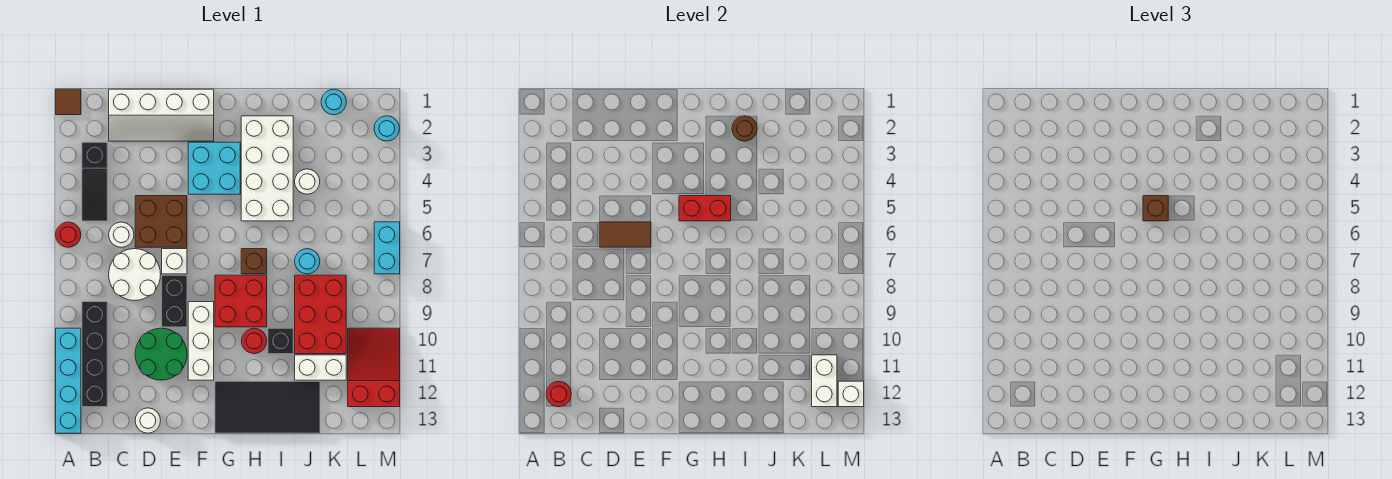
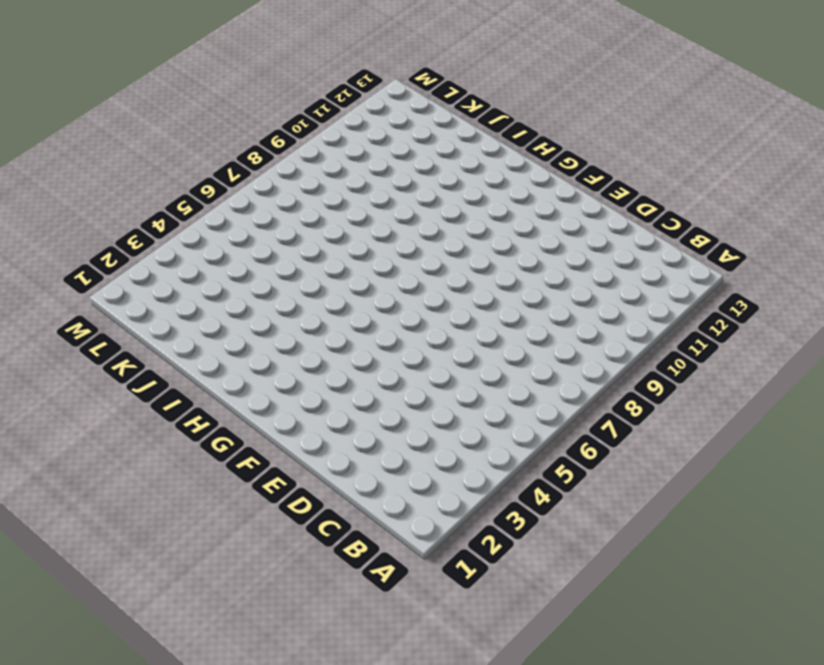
none -> brown 1x1 tile [56,89,81,115]
none -> red 1x1 round brick [56,222,81,247]
none -> cyan 1x4 brick [56,328,81,433]
none -> black 1x3 slope [82,142,107,221]

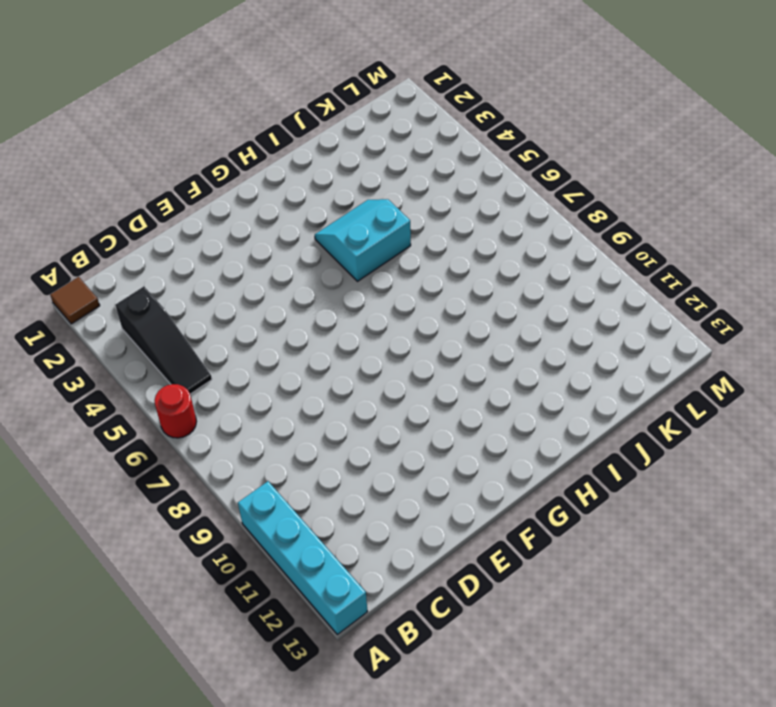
cyan 2x2 slope [315,199,411,281] -> white 2x4 brick [241,116,293,221]
none -> black 1x4 brick [82,302,107,407]
none -> white 2x4 slope [109,89,214,141]
none -> white 1x1 round brick [109,222,134,247]
none -> white 2x2 round brick [109,249,161,301]

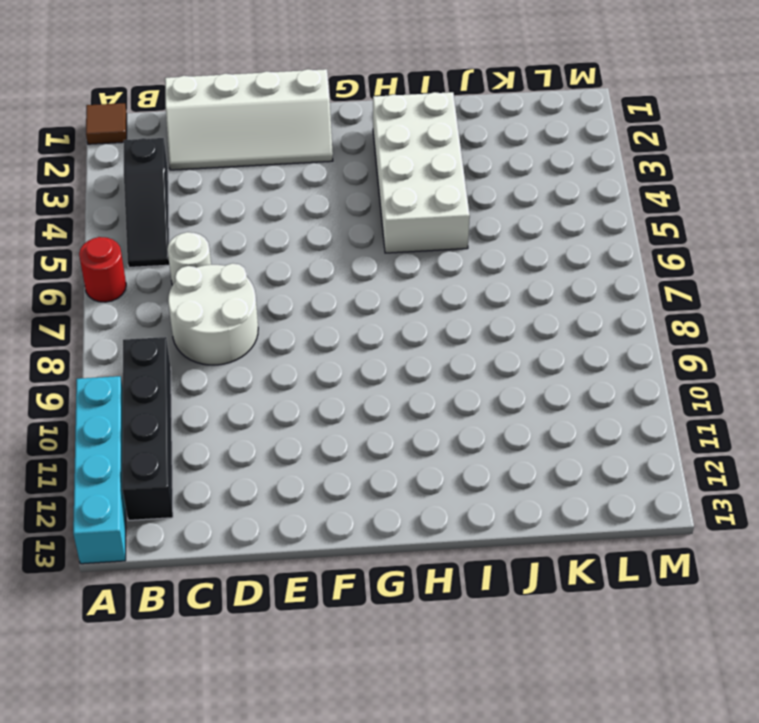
none -> brown 2x2 brick [135,196,187,247]
none -> green 2x2 round brick [135,328,187,380]
none -> white 1x1 round brick [135,408,161,433]
none -> white 1x1 brick [162,249,187,274]

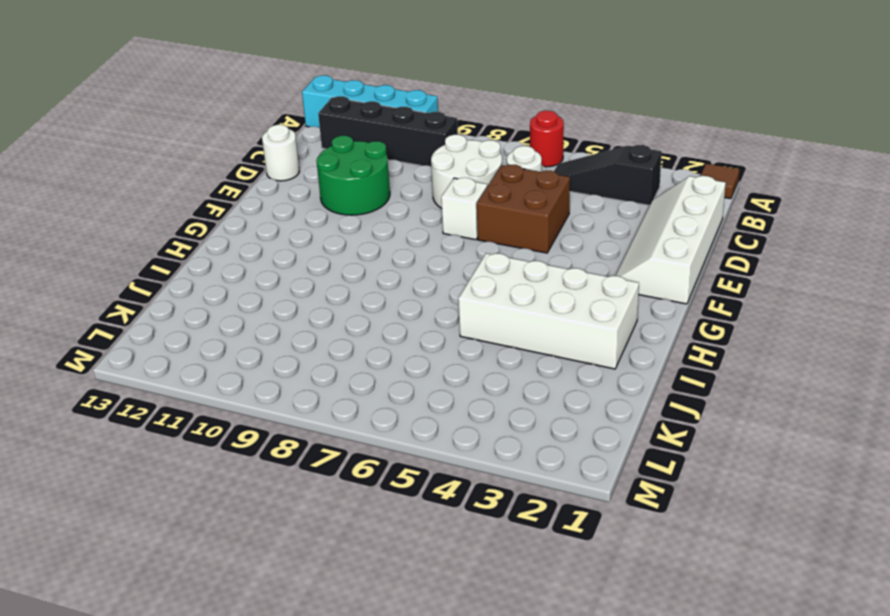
none -> black 1x2 brick [162,275,187,327]
none -> cyan 2x2 brick [188,142,240,194]
none -> white 1x3 brick [188,302,214,380]
none -> red 2x2 brick [215,275,267,327]

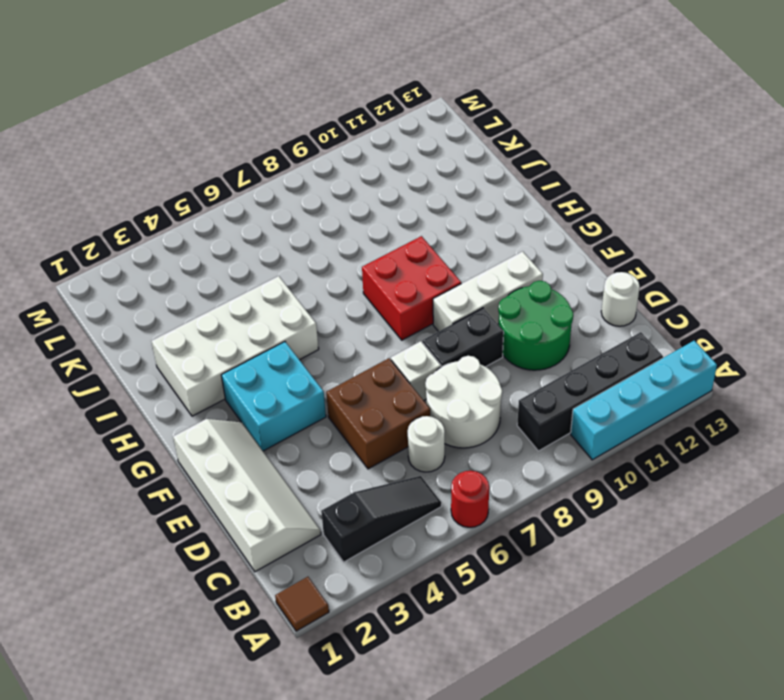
none -> black 2x4 tile [215,381,320,433]
none -> brown 1x1 brick [241,249,267,274]
none -> red 1x1 round brick [242,328,267,354]
none -> black 1x1 brick [268,328,293,354]

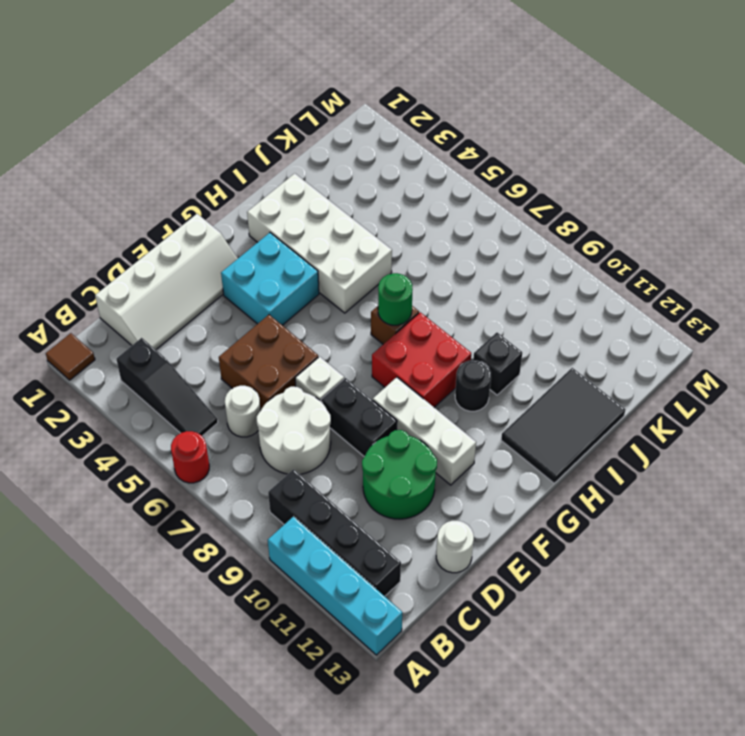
green 1x1 round brick [378,273,413,325] -> none
black 1x1 round brick [455,360,491,411] -> red 1x1 round brick [242,328,267,354]
black 2x3 tile [501,368,625,483] -> black 2x4 tile [215,381,320,433]
none -> white 1x1 round brick [295,169,320,194]
none -> cyan 1x1 round brick [295,249,320,274]
none -> red 2x3 brick [295,275,346,354]
none -> white 1x2 brick [295,355,346,380]

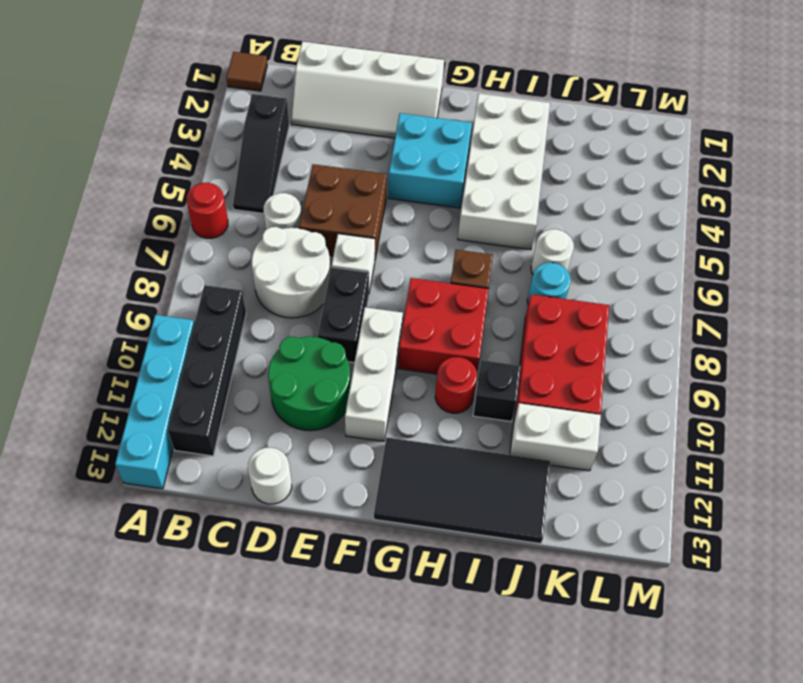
white 1x1 round brick [531,229,574,274] -> white 1x1 round brick moved to [295,169,320,194]
none -> cyan 1x1 round brick [321,89,346,115]
none -> red 2x3 slope [348,328,400,407]
none -> cyan 1x1 round brick [374,116,399,141]
none -> cyan 1x2 brick [374,222,400,274]

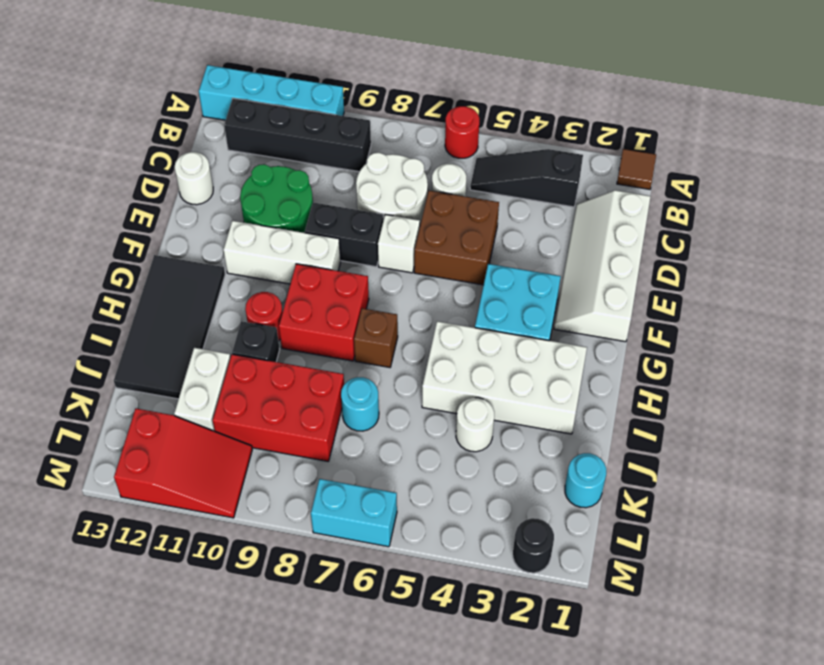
black 1x1 round brick [513,518,554,573] -> cyan 1x1 round brick [374,116,399,141]
none -> red 1x1 round brick [546,382,571,407]
none -> brown 1x2 tile [599,222,651,247]
none -> red 1x2 brick [679,196,731,221]
none -> brown 1x1 round brick [732,116,757,141]

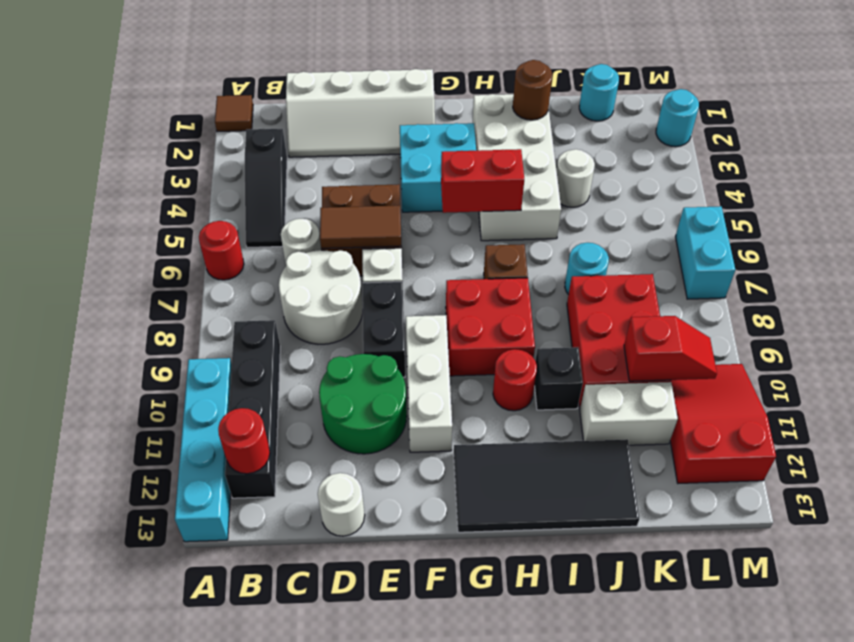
red 1x2 slope [624,316,717,381] -> none
none -> white 1x2 brick [812,355,837,407]
none -> white 1x1 brick [838,381,864,407]
none -> brown 1x1 brick [1143,196,1168,221]

